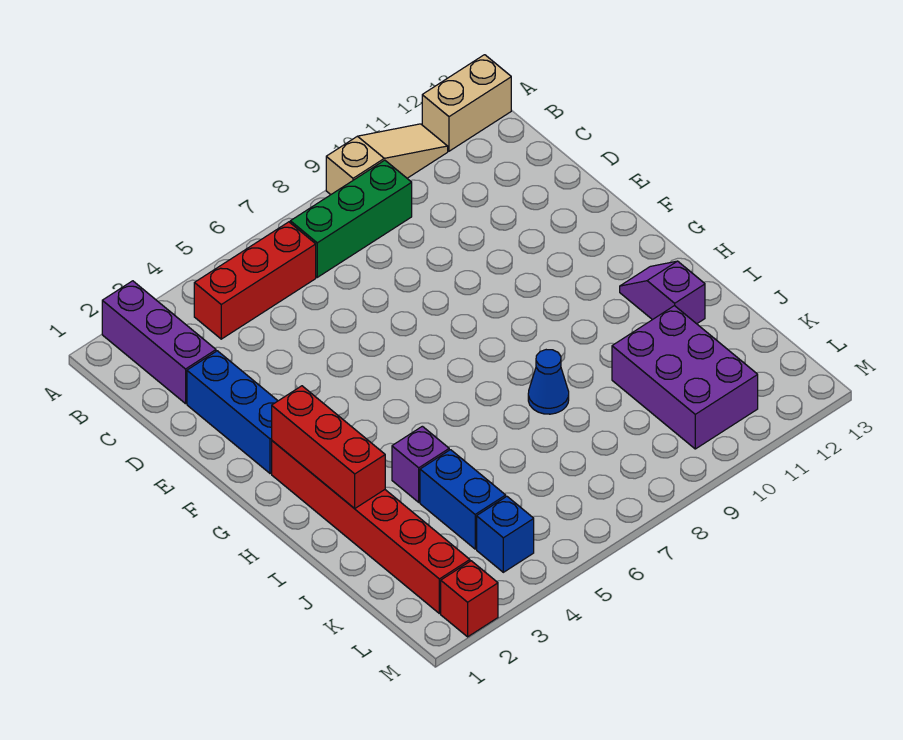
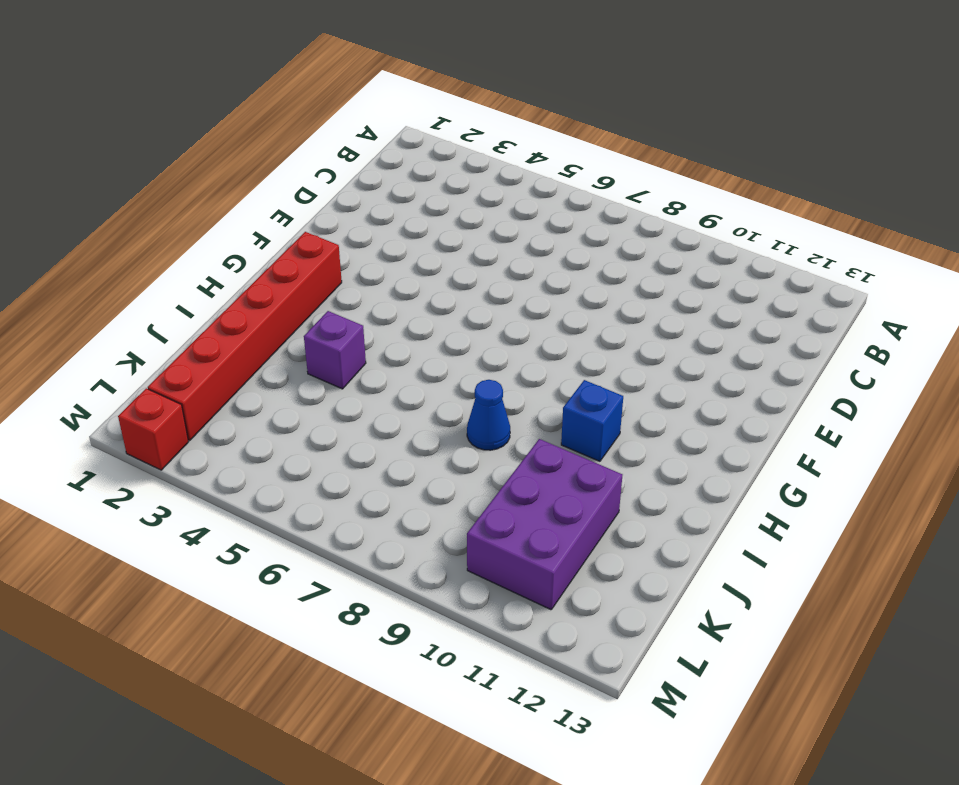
blue 1x1 brick [561,380,623,461] -> blue 1x1 brick moved to [477,496,534,572]
none -> purple 1x3 brick [102,281,216,404]
none -> tan 1x3 slope [326,124,448,195]
none -> tan 1x2 brick [422,55,511,151]

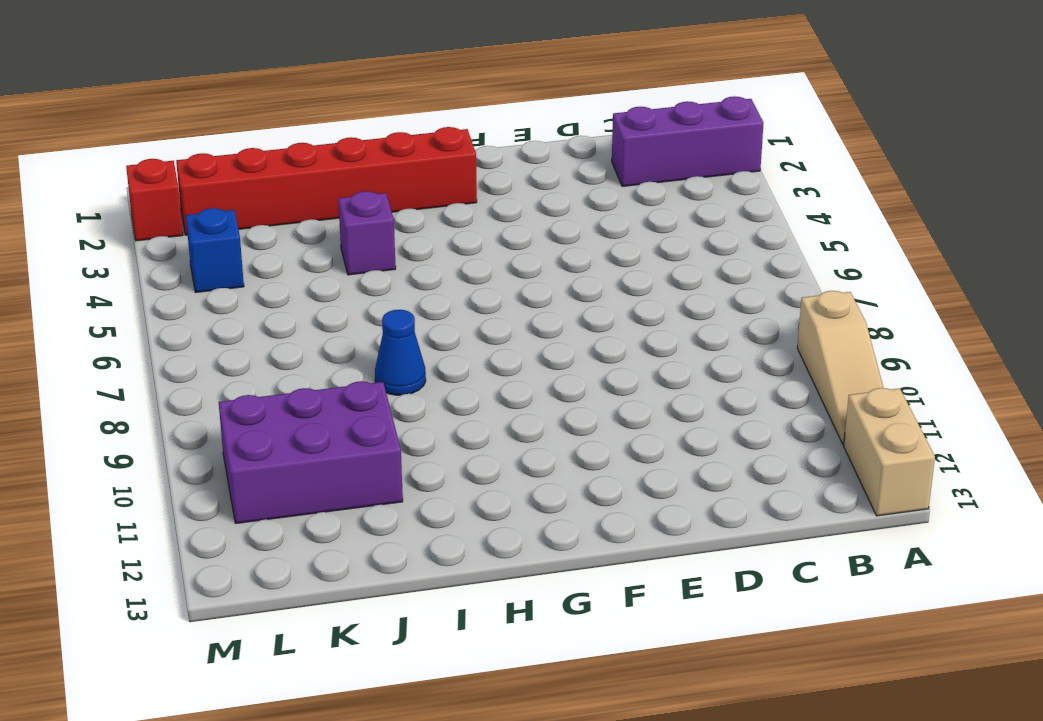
none -> red 1x3 brick [194,222,316,339]
none -> green 1x3 brick [290,160,412,277]
none -> blue 1x3 brick [187,351,278,474]

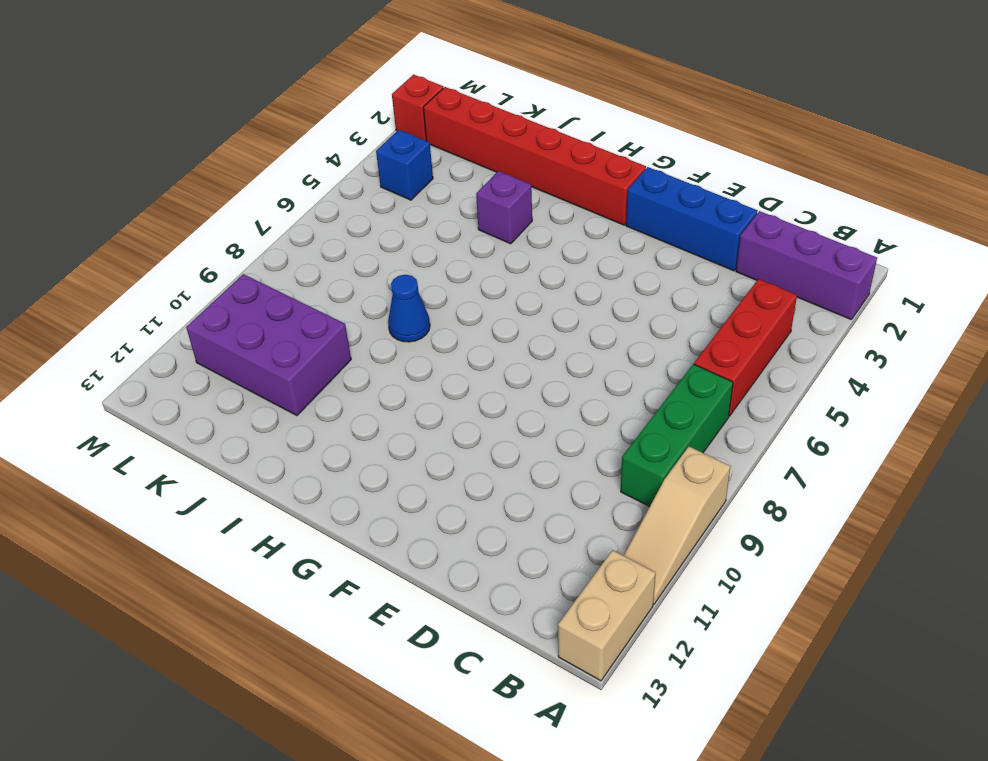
none -> purple 1x2 slope [620,261,705,324]
none -> blue 1x2 brick [420,450,506,549]
none -> red 1x3 brick [272,386,385,509]

